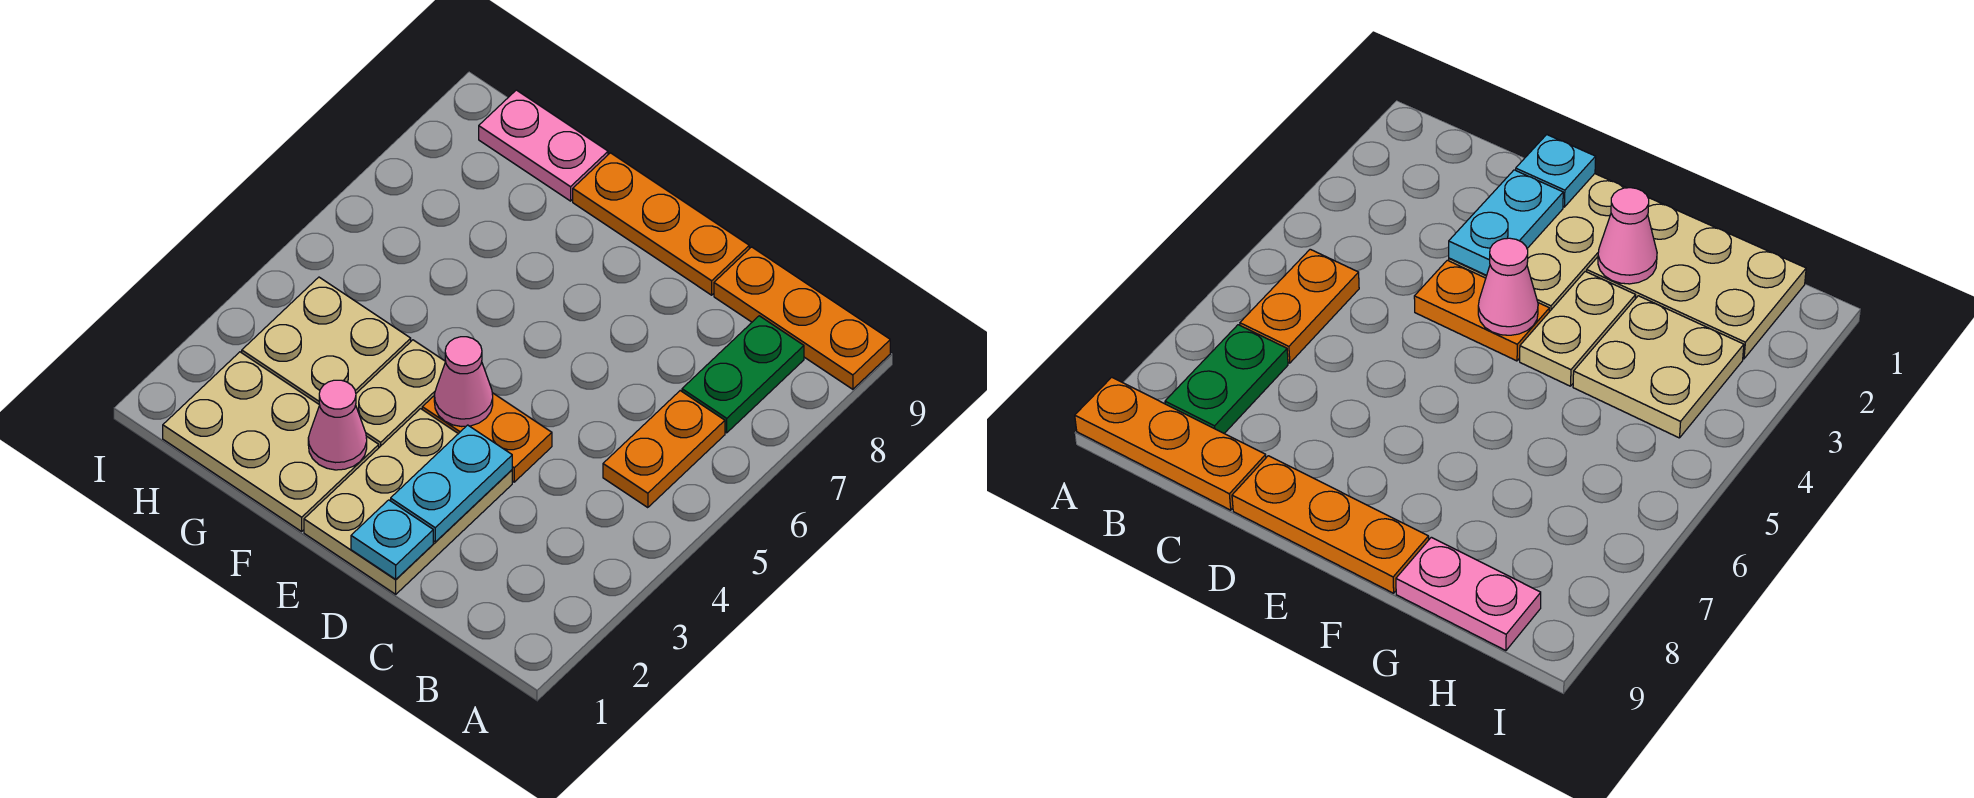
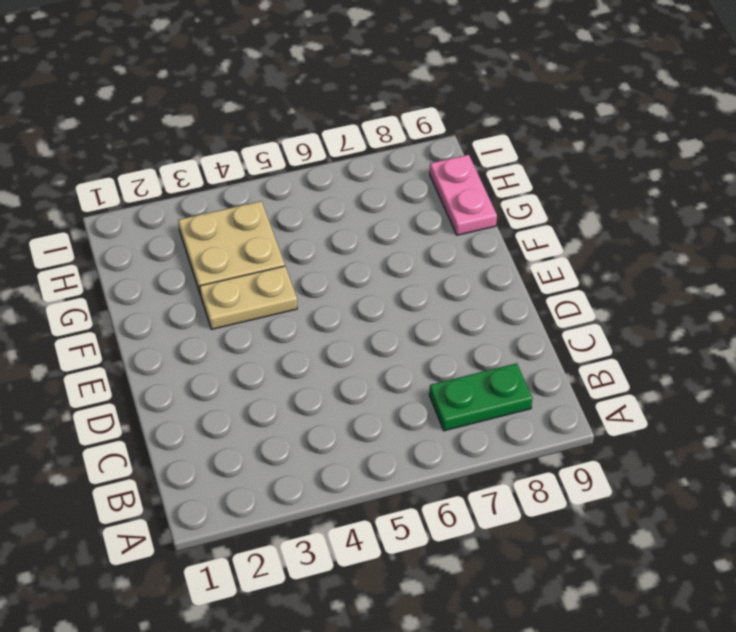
none -> orange 1x3 plate [714,247,890,389]
none -> orange 1x2 plate [603,391,725,508]
none -> tan 2x3 plate [304,409,512,594]

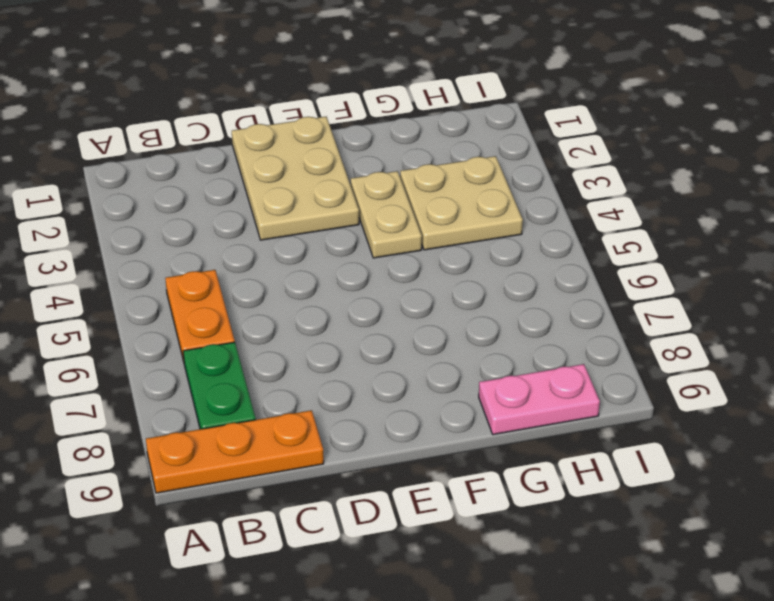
none -> orange 1x2 plate [422,393,552,482]
none -> orange 1x3 plate [573,153,749,295]
none -> tan 2x3 plate [163,352,379,531]

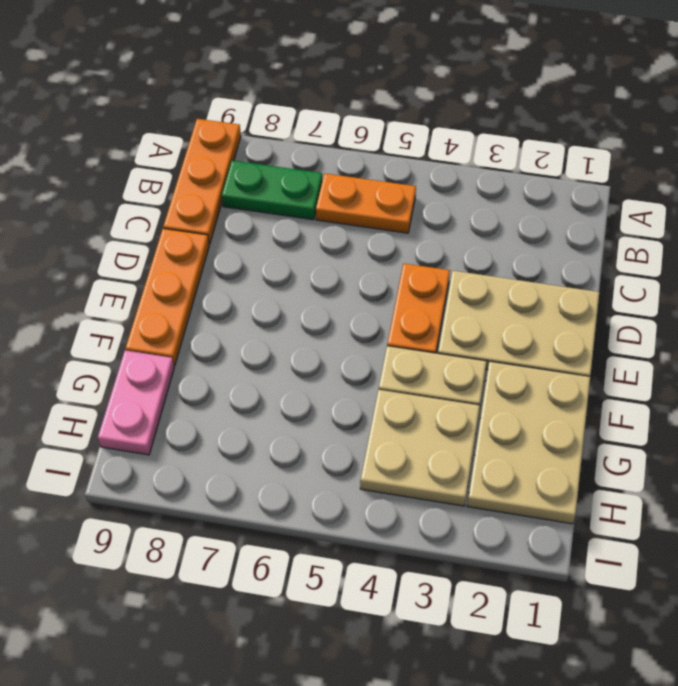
none -> cyan 1x1 plate [351,500,433,579]
none -> cyan 1x2 plate [391,425,512,542]
none -> pink 1x1 cone [434,337,493,427]

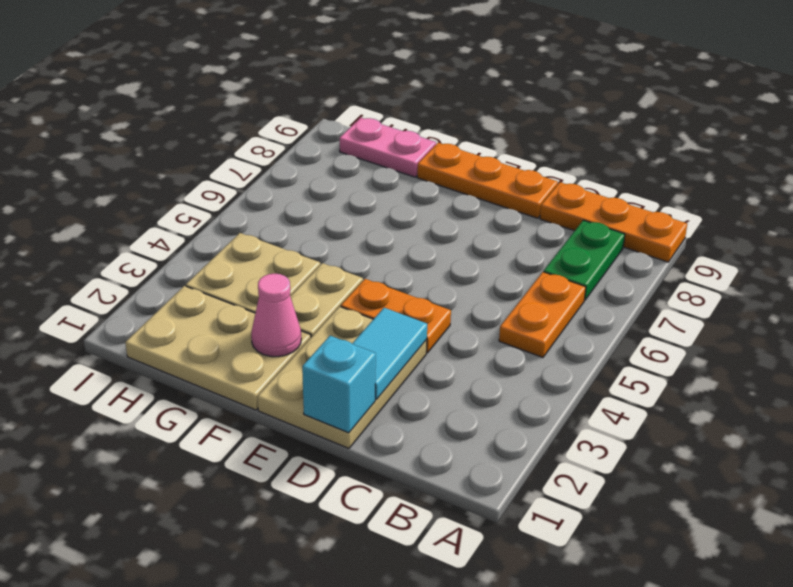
cyan 1x1 brick [302,336,376,433] -> cyan 1x1 plate [351,500,433,579]
cyan 1x2 tile [352,308,427,400] -> cyan 1x2 plate [391,425,512,542]
none -> pink 1x1 cone [434,337,493,427]

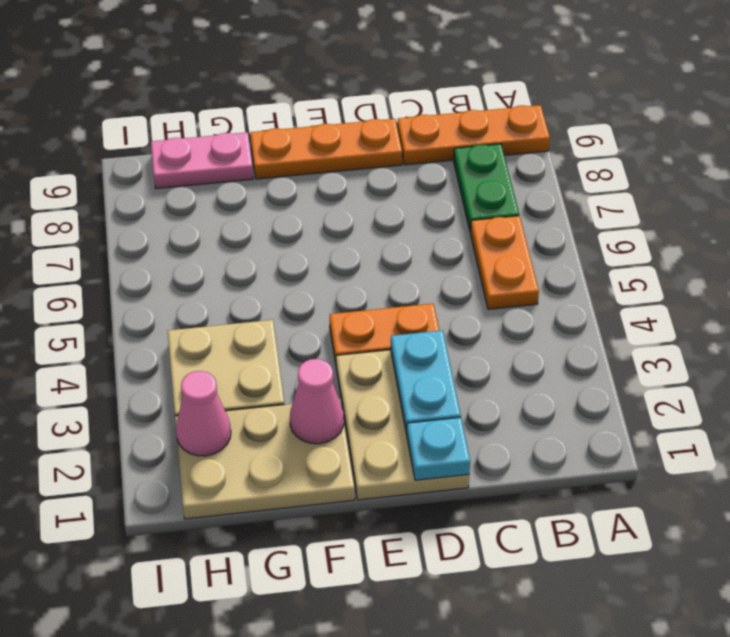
pink 1x1 cone [176,371,231,456] -> pink 1x1 cone moved to [434,337,493,427]
none -> tan 1x2 plate [356,340,446,447]

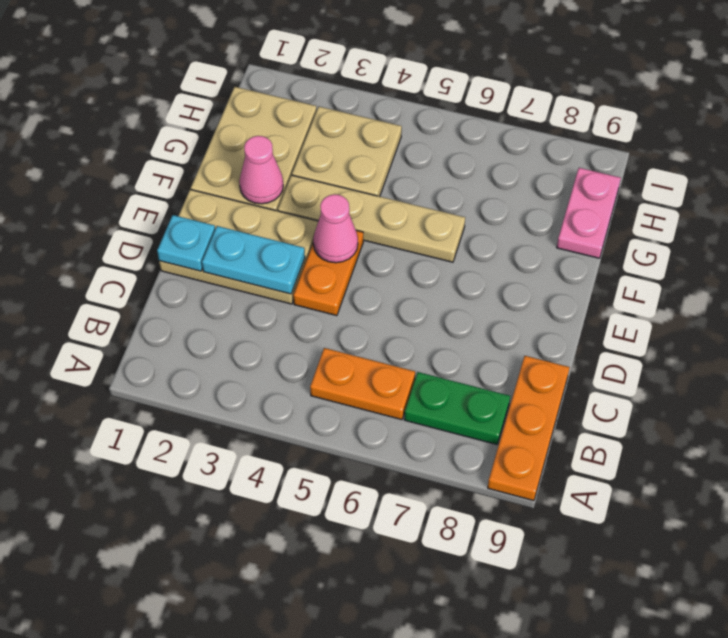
tan 1x4 plate [278,175,465,262] -> tan 1x2 plate [356,340,446,447]
none -> orange 1x3 plate [573,153,749,295]

